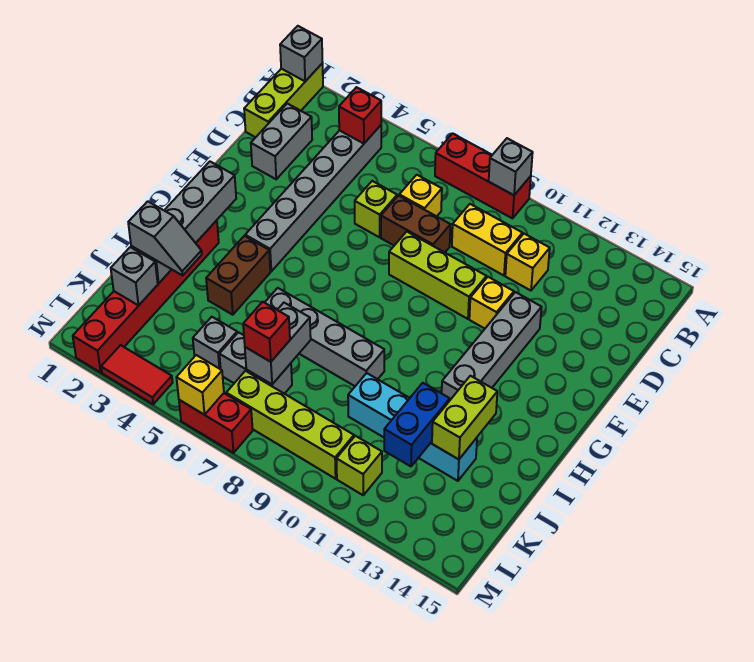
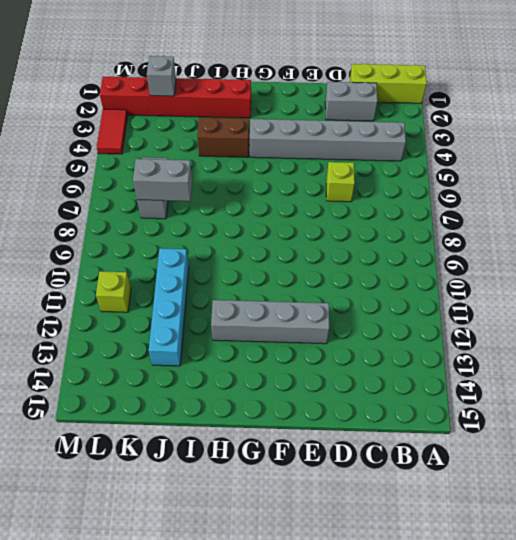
none -> red 1x3 brick [435,134,531,218]
none -> yellow 1x1 brick [399,175,442,216]
none -> yellow 1x2 brick [452,204,522,275]
none -> yellow 1x1 brick [505,234,550,291]

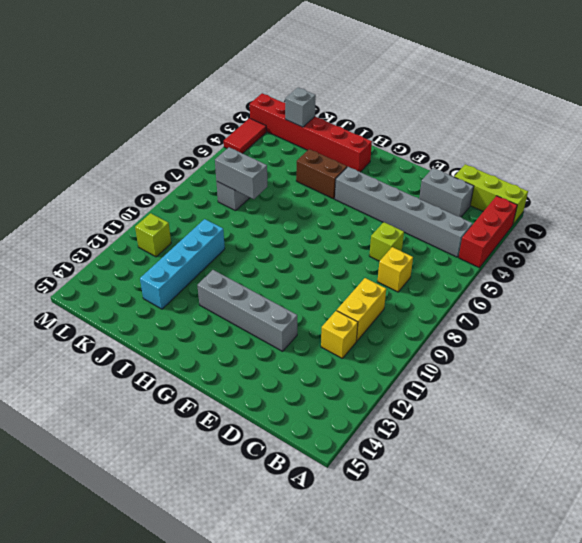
red 1x3 brick [459,196,517,268] -> red 1x3 brick moved to [435,134,531,218]
none -> brown 1x2 brick [381,196,450,252]
none -> lime 1x3 brick [389,232,486,319]
none -> yellow 1x1 brick [469,277,514,329]
none -> grey 1x4 brick [265,288,384,386]

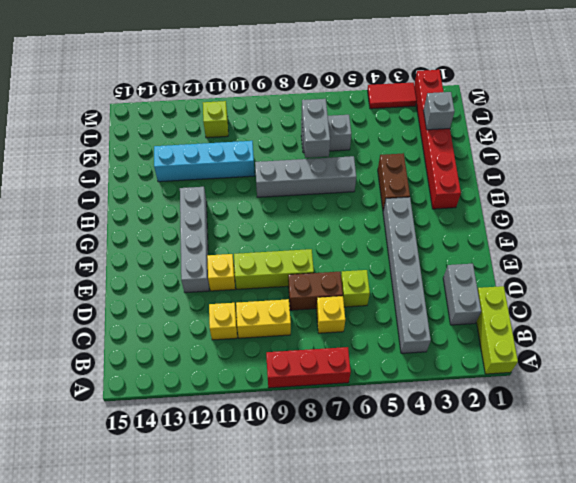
none -> grey 1x1 brick [193,317,237,369]
none -> lime 1x4 brick [226,371,354,479]
none -> red 1x2 brick [179,393,253,453]
none -> grey 1x1 brick [280,26,323,81]

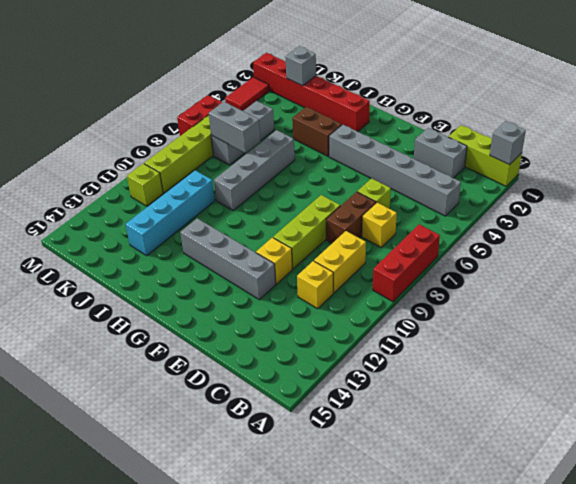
none -> grey 1x1 brick [489,138,533,195]
none -> red 1x1 brick [339,87,381,144]
none -> grey 1x4 brick [131,162,236,283]
none -> lime 1x2 brick [432,376,497,459]

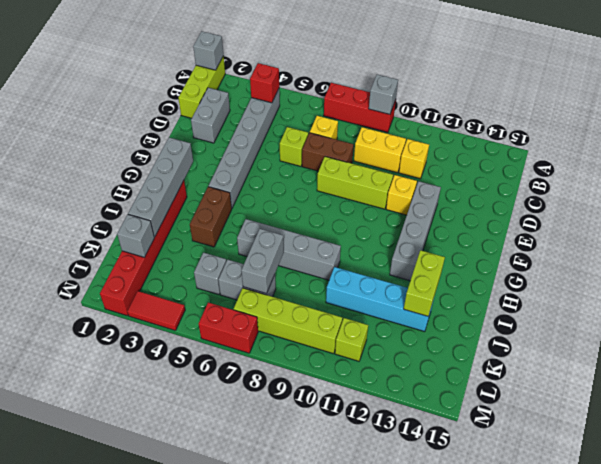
none -> blue 1x2 brick [384,383,450,466]
none -> yellow 1x1 brick [176,355,224,415]
none -> grey 1x2 slope [128,201,202,275]
none -> red 1x1 brick [243,302,290,362]

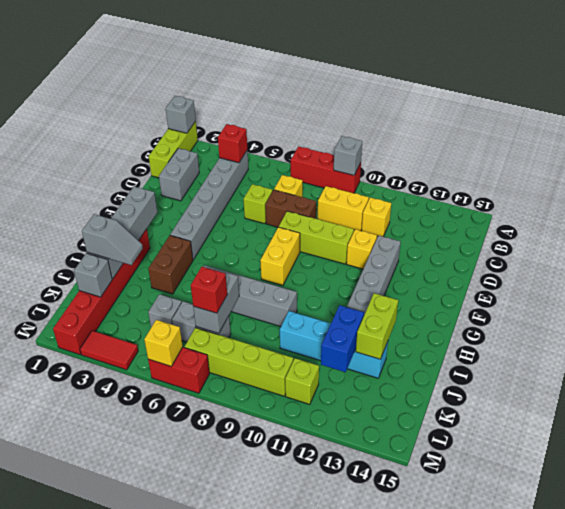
yellow 1x2 brick [260,227,300,285] -> none

